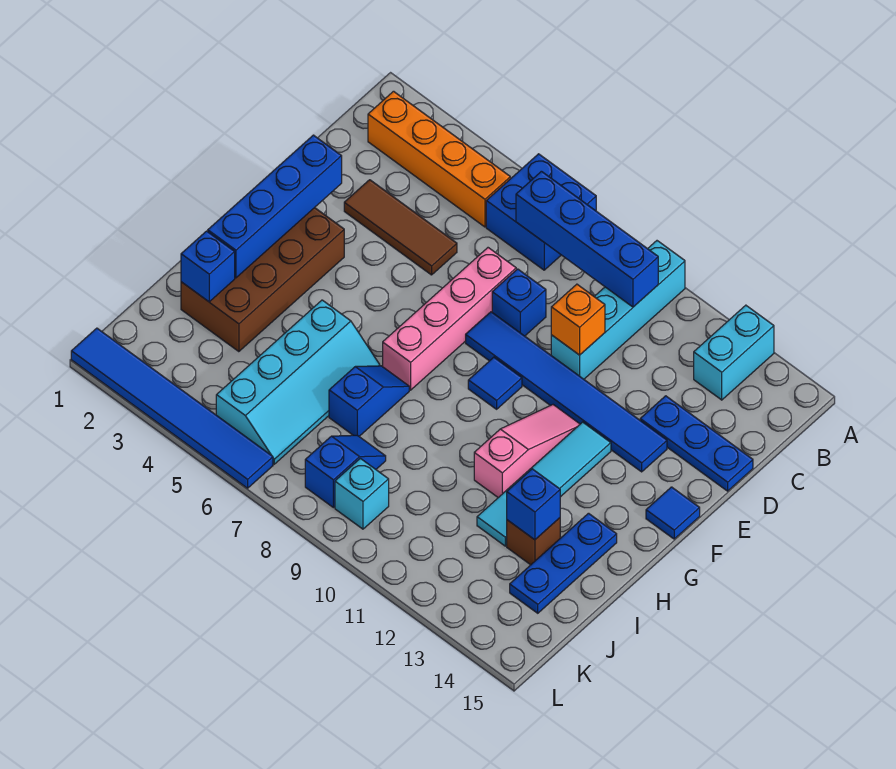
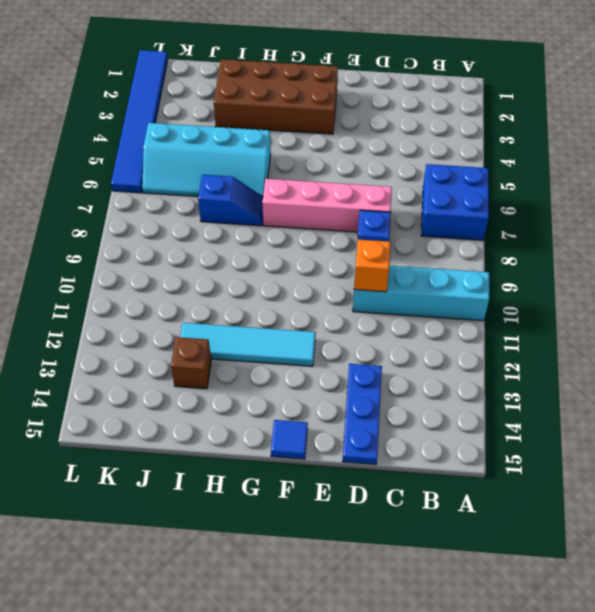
none -> cyan 1x2 brick [694,305,774,400]
none -> orange 1x4 brick [368,91,510,227]
none -> brown 1x3 tile [344,180,457,275]

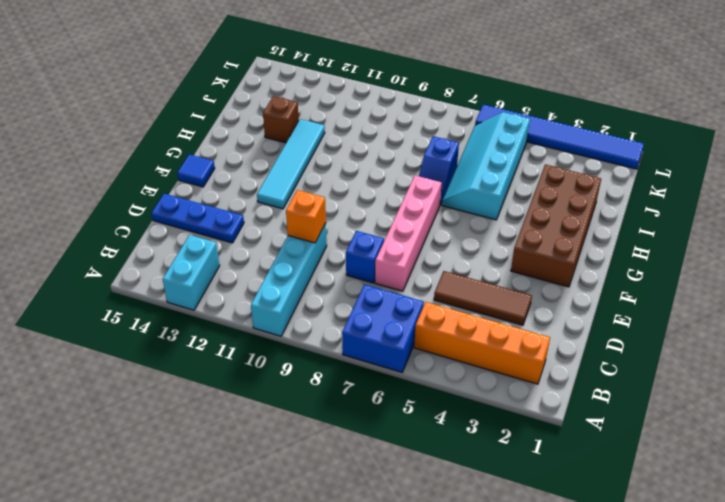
none -> blue 1x6 tile [466,312,667,472]
none -> blue 1x1 tile [468,357,522,409]
none -> pink 1x3 slope [474,405,580,498]

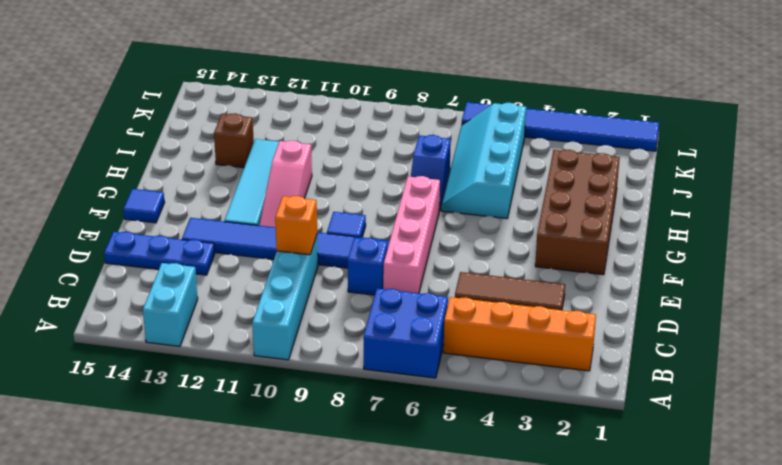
none -> blue 1x3 plate [510,513,617,613]
none -> blue 1x2 slope [305,435,386,508]
none -> cyan 1x1 brick [335,458,389,529]

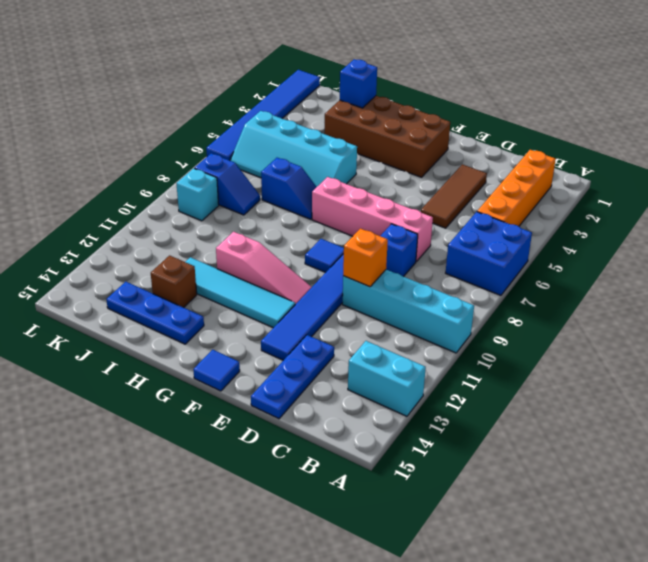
none -> blue 1x4 brick [516,171,658,307]
none -> blue 1x4 brick [208,135,342,278]
none -> blue 1x1 brick [507,469,560,540]

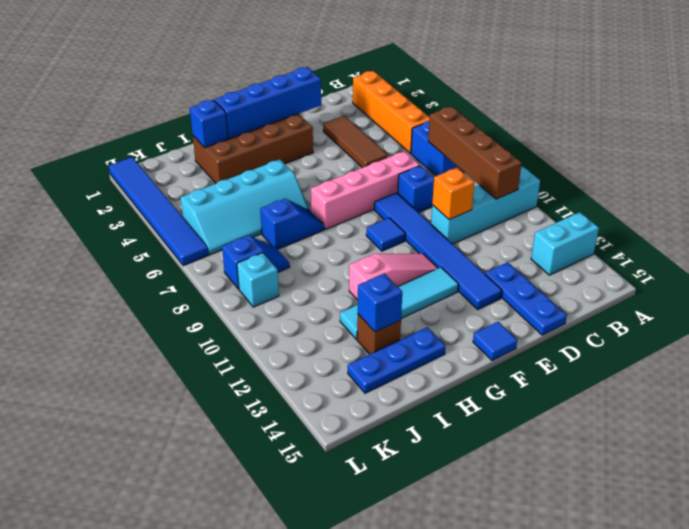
brown 1x4 brick [428,106,522,199] -> blue 1x4 brick [516,171,658,307]

